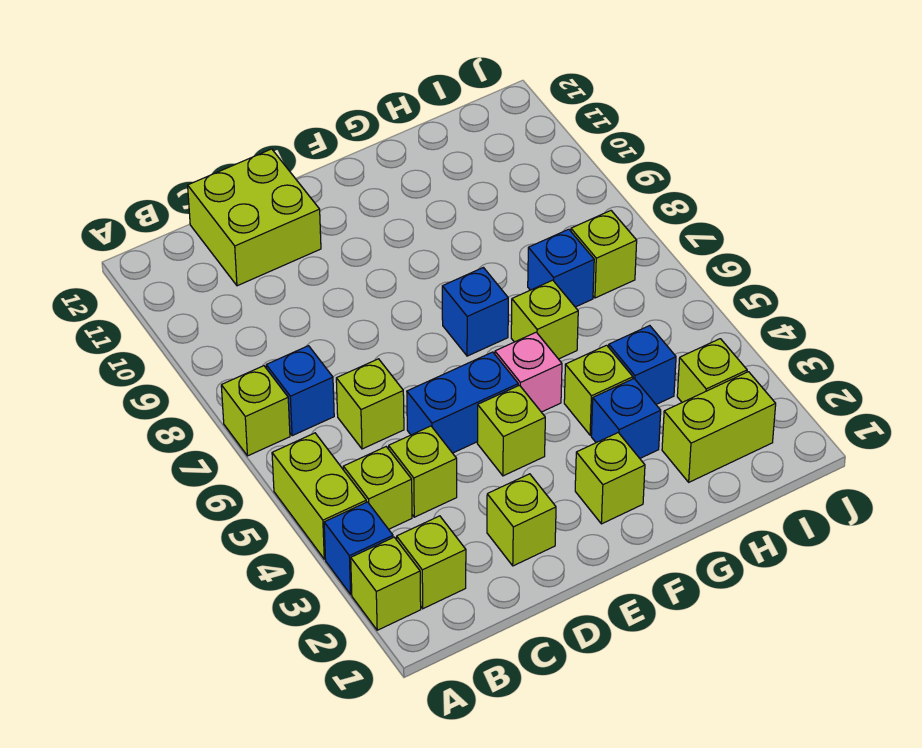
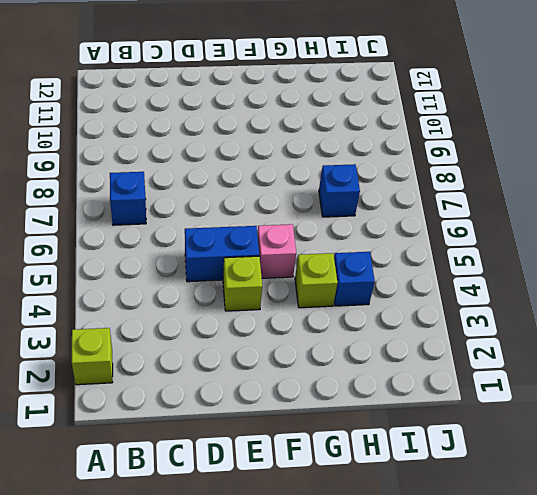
none -> blue 1x1 brick [324,502,393,594]
none -> lime 1x2 brick [272,433,366,559]
none -> lime 1x1 brick [221,366,290,456]

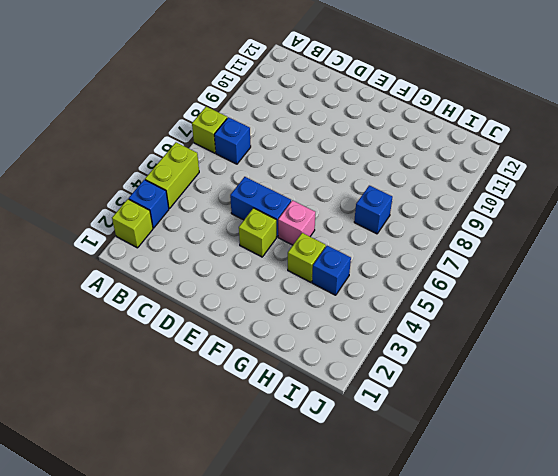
none -> lime 1x1 brick [397,516,466,609]
none -> lime 1x1 brick [343,447,412,529]
none -> lime 1x1 brick [389,426,457,517]

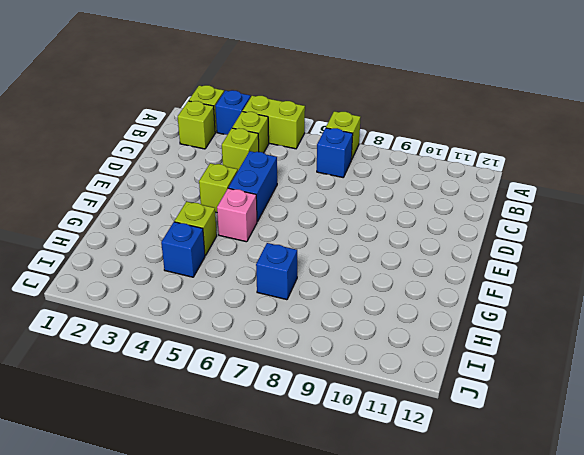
none -> lime 1x1 brick [336,359,404,449]
none -> lime 2x2 brick [188,149,321,286]
none -> lime 1x1 brick [487,474,556,566]

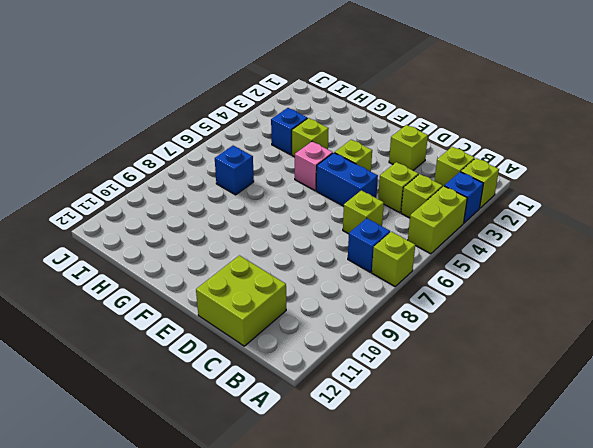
none -> lime 1x1 brick [575,433,645,524]
none -> blue 1x1 brick [442,268,508,356]
none -> blue 1x1 brick [591,379,661,458]

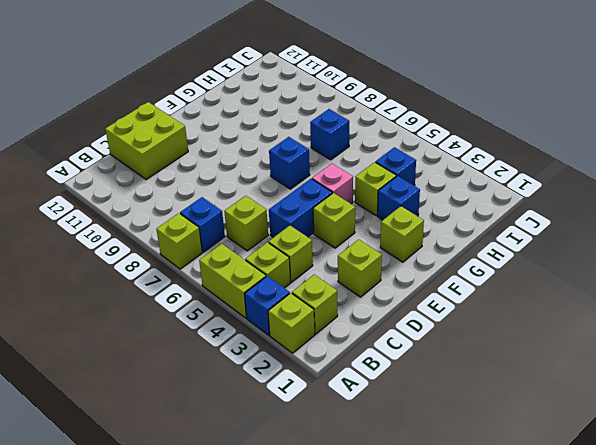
none -> lime 1x1 brick [511,280,578,359]
none -> lime 1x2 brick [662,372,776,482]
none -> lime 1x1 brick [677,339,747,402]

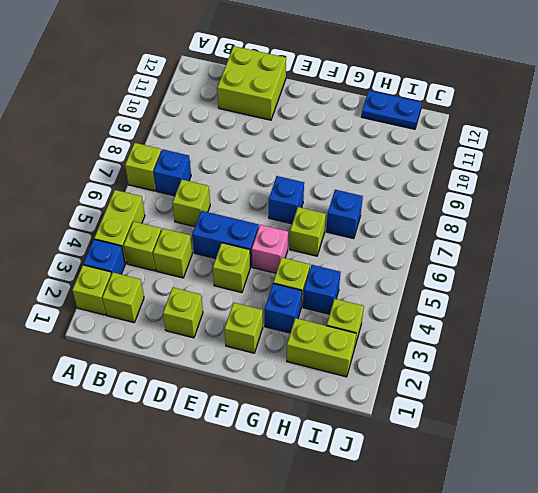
blue 1x2 plate [362,91,422,129] -> none
none -> lime 1x1 brick [571,211,637,298]

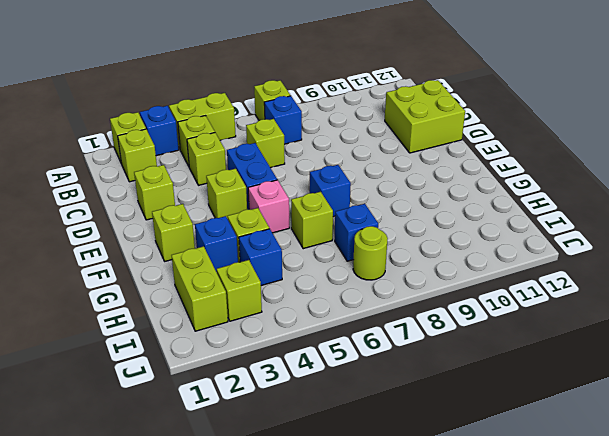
lime 1x1 round brick [353,226,388,280] -> lime 1x1 brick [571,211,637,298]

